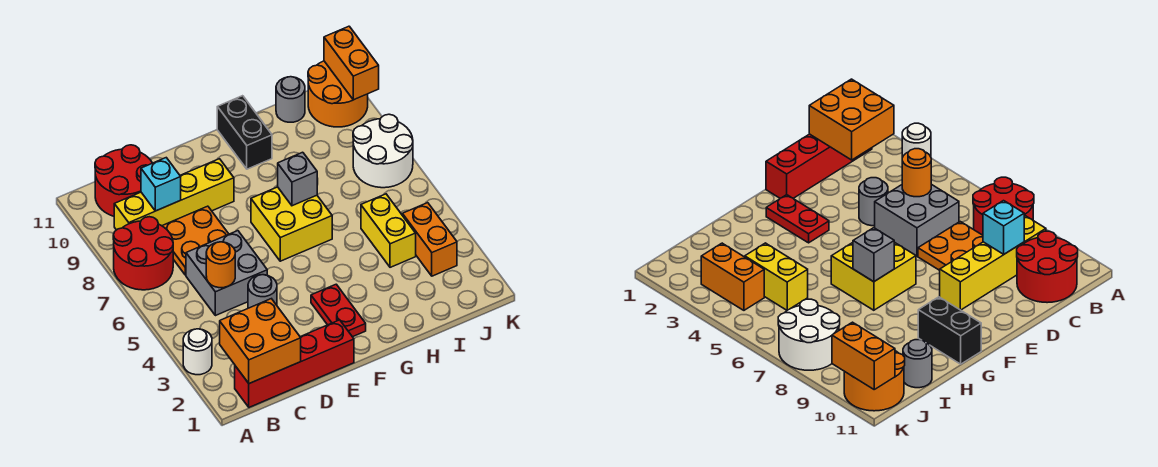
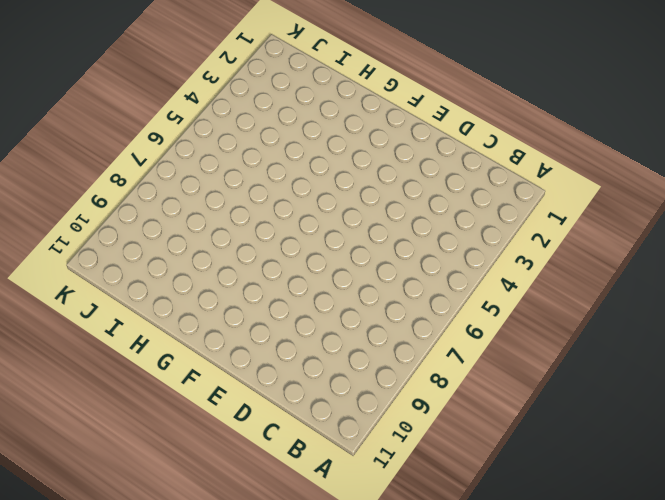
none -> white 1x1 round brick [183,329,212,375]
none -> red 2x2 round brick [113,217,173,290]
none -> red 1x4 brick [235,320,354,407]

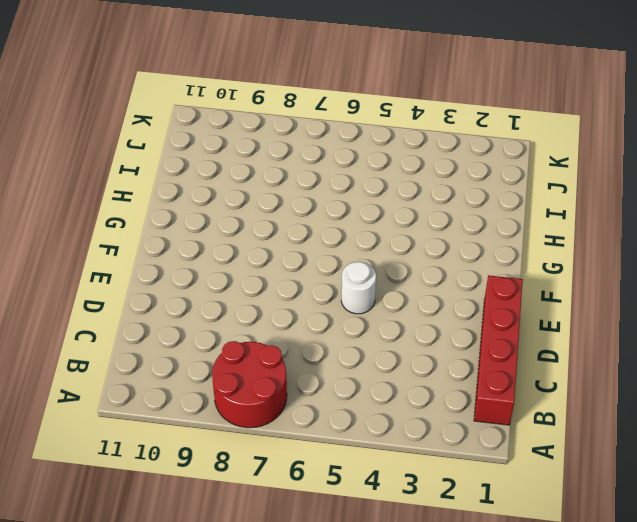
white 1x1 round brick [341,262,376,314] -> white 1x1 round brick moved to [183,329,212,375]
none -> yellow 1x4 brick [114,159,234,230]
none -> red 2x2 round brick [95,145,152,216]
none -> grey 2x2 brick [186,231,267,316]

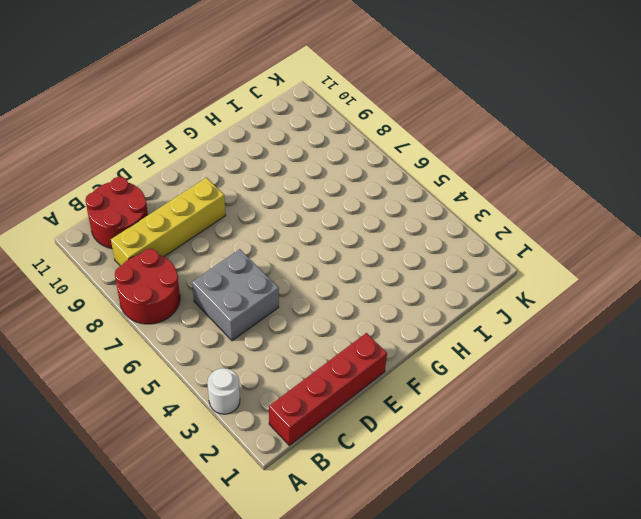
none -> orange 2x2 plate [163,206,229,275]
none -> grey 1x1 round brick [248,275,277,308]
none -> red 1x2 plate [311,284,366,337]

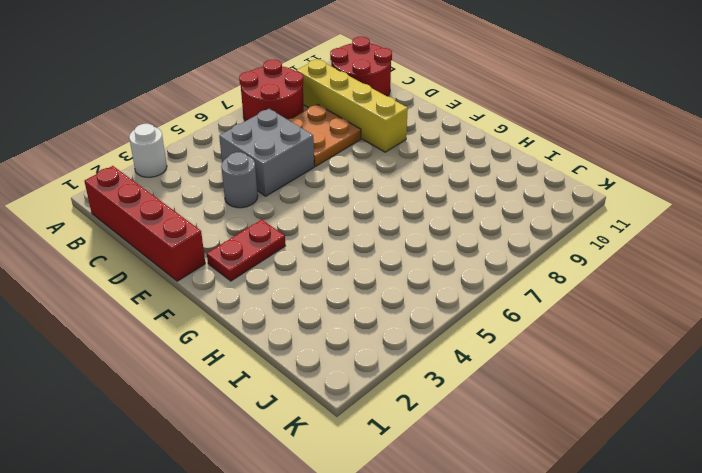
none -> yellow 2x2 brick [251,187,332,261]
none -> black 1x2 brick [217,96,272,169]
none -> yellow 1x2 brick [361,194,416,267]

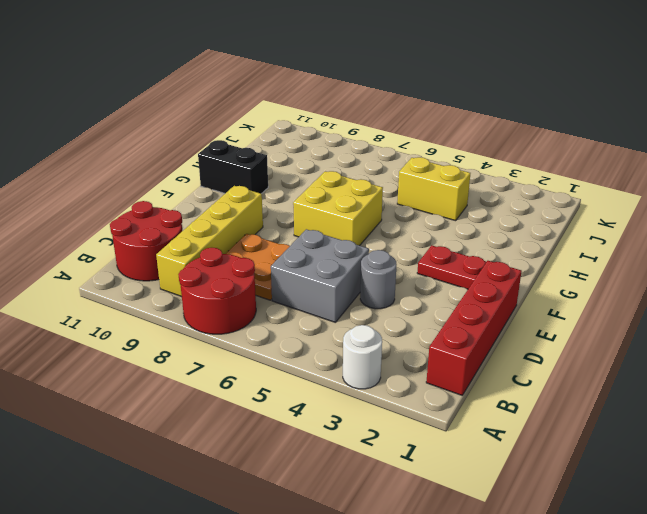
none -> grey 1x1 round brick [276,77,305,122]
none -> orange 1x2 brick [402,203,457,276]
none -> white 2x2 round brick [353,114,413,188]

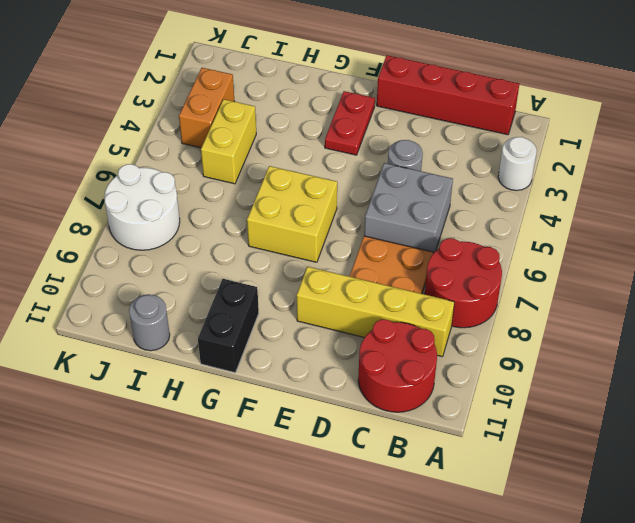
none -> orange 2x2 round brick [308,61,368,127]
none -> orange 2x2 brick [220,299,301,384]
none -> orange 1x1 round brick [206,242,235,288]

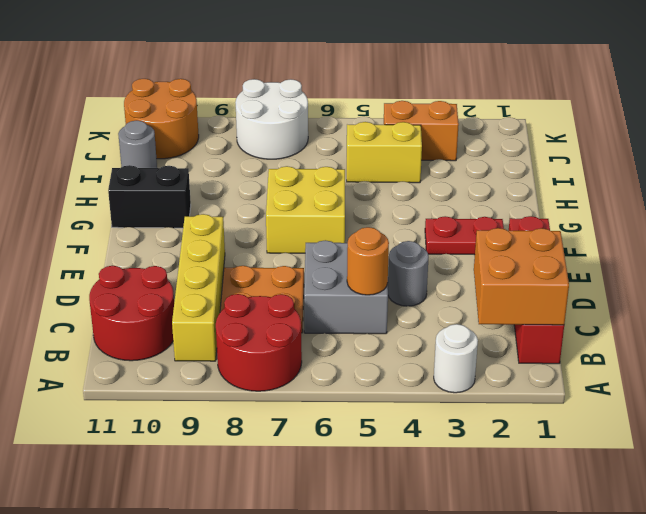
none -> cyan 1x1 brick [141,158,181,211]
none -> grey 1x1 brick [278,152,317,206]
none -> orange 1x2 brick [324,26,379,100]

